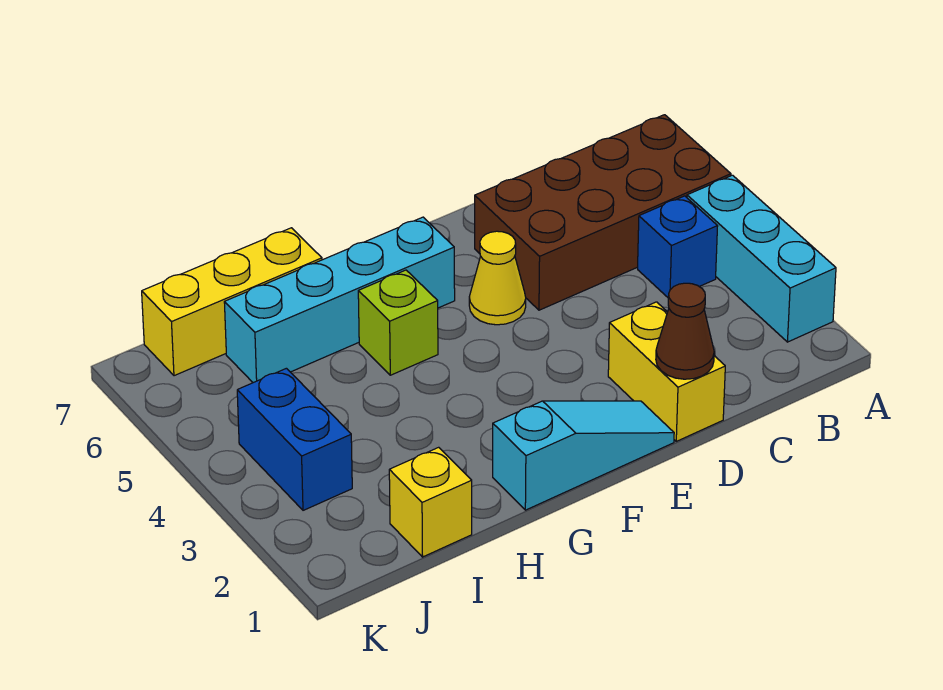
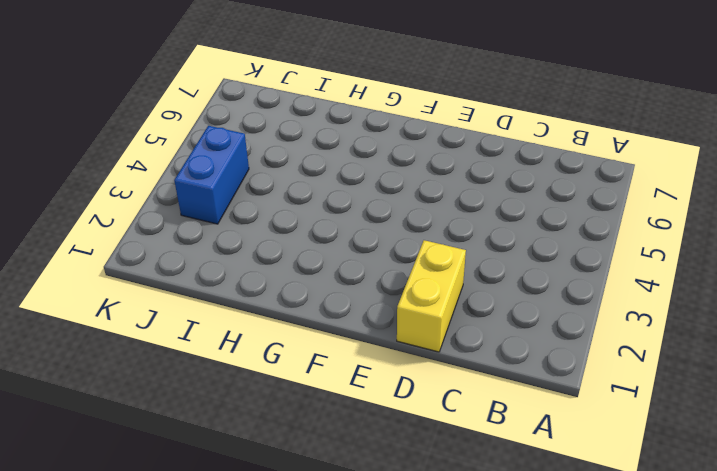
none -> cyan 1x3 brick [687,175,836,342]
none -> brown 2x4 brick [474,115,731,310]
none -> blue 1x1 brick [638,196,718,297]

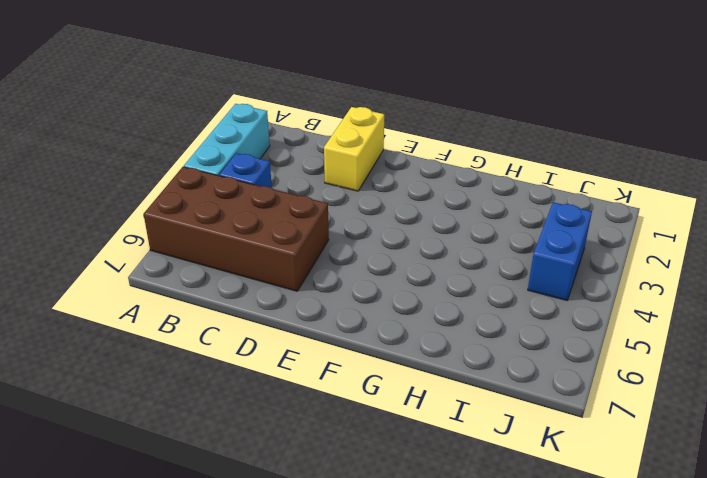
none -> cyan 1x3 slope [493,401,674,510]
none -> yellow 1x1 cone [469,231,526,325]
none -> cyan 1x4 brick [224,217,455,383]

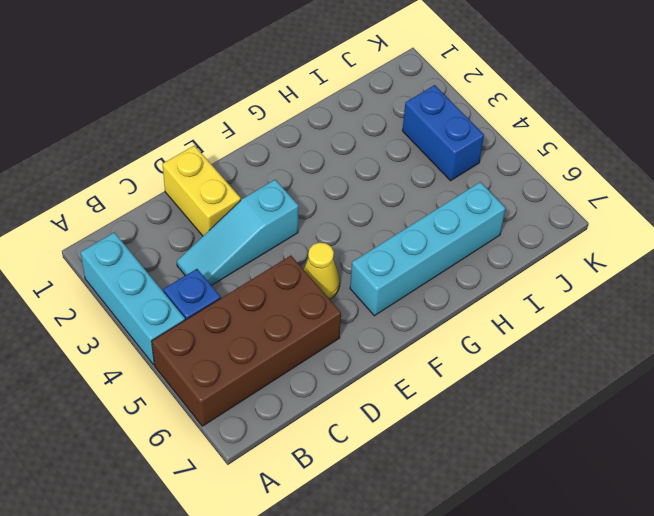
cyan 1x3 slope [177,180,299,286] -> cyan 1x3 slope moved to [493,401,674,510]
none -> lime 1x1 brick [358,270,438,375]
none -> yellow 1x3 brick [142,228,322,376]
none -> yellow 1x1 brick [389,447,472,557]

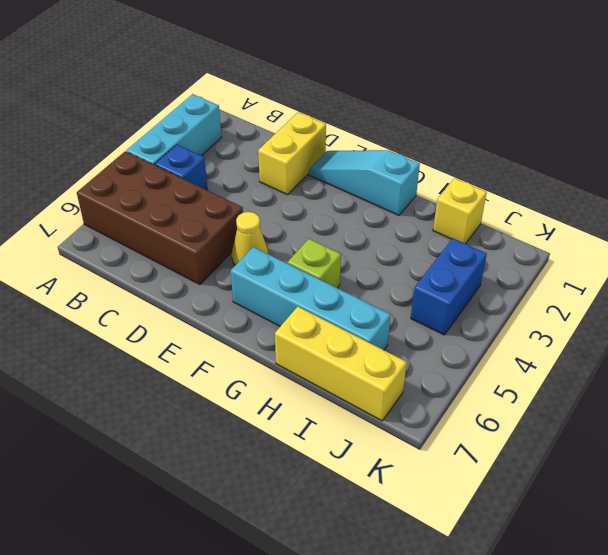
none -> brown 1x1 cone [656,283,714,379]

